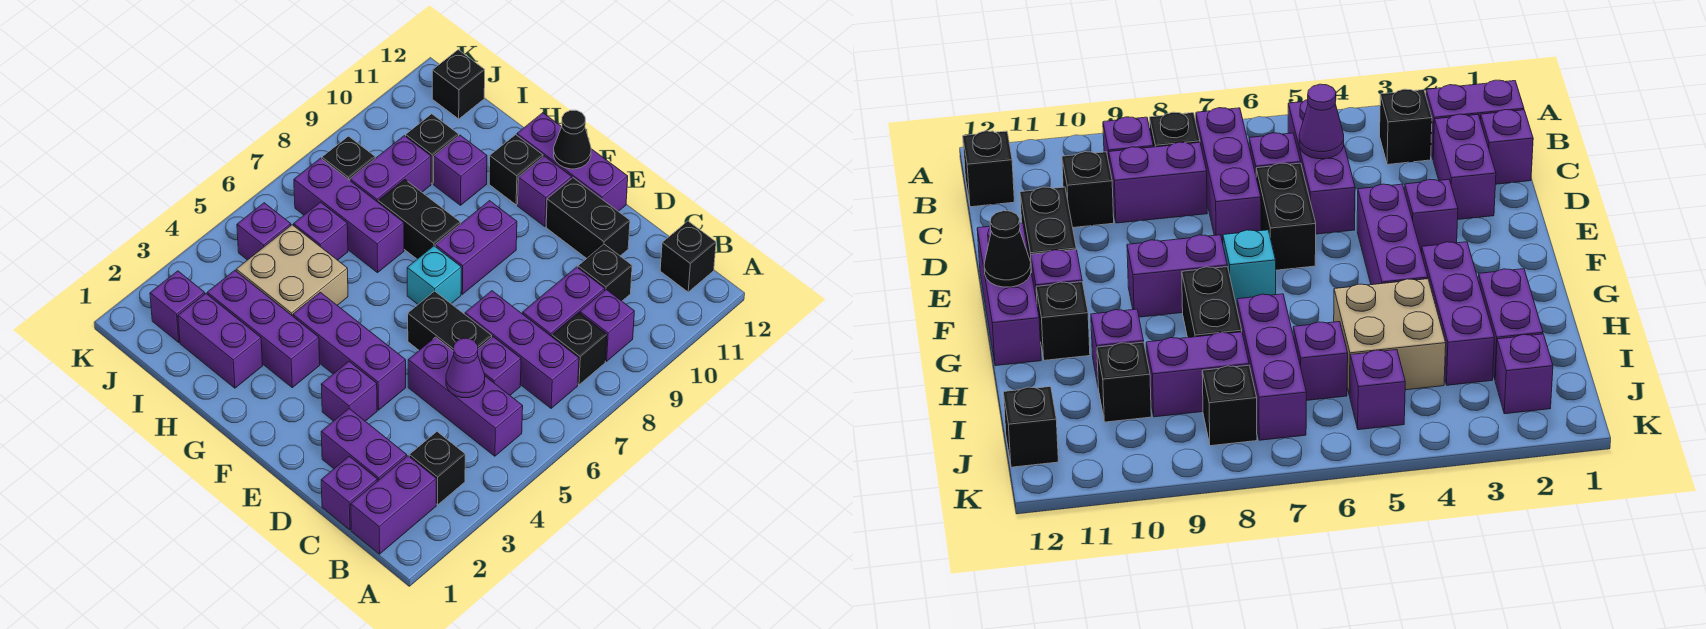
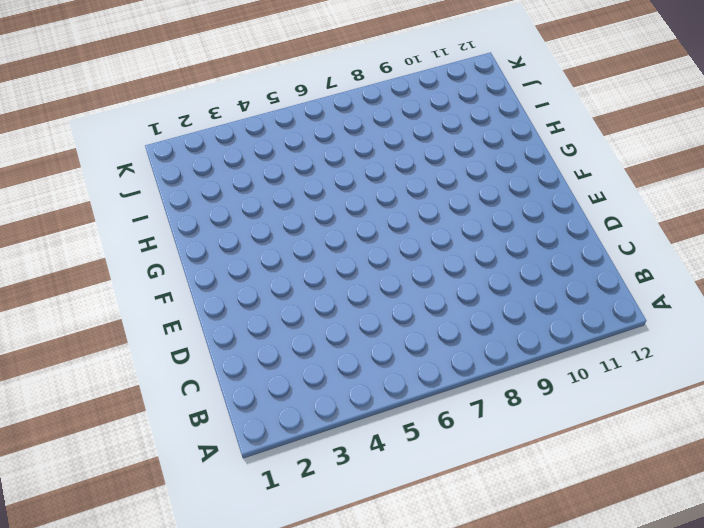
none -> purple 1x2 brick [351,456,436,554]
none -> black 1x1 brick [409,432,465,505]
none -> purple 1x3 brick [408,337,523,456]
none -> purple 1x3 brick [465,291,579,408]

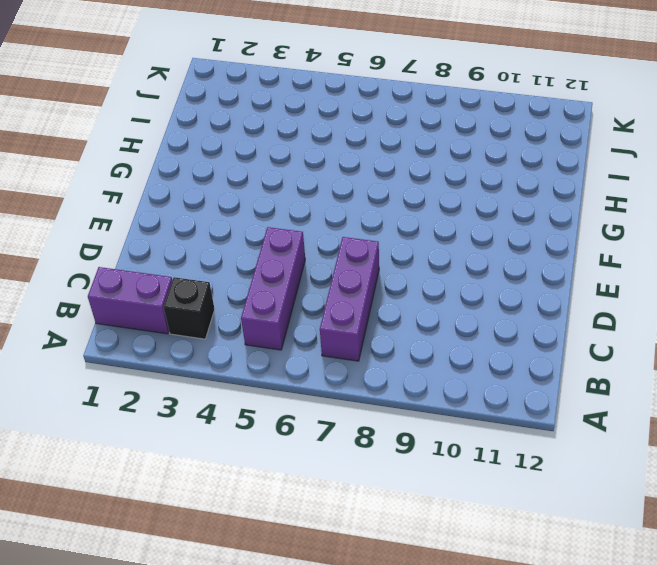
none -> black 1x1 brick [552,313,607,385]
none -> purple 1x1 brick [580,290,634,361]
none -> black 1x1 brick [660,221,716,292]
none -> purple 1x1 brick [321,456,377,530]

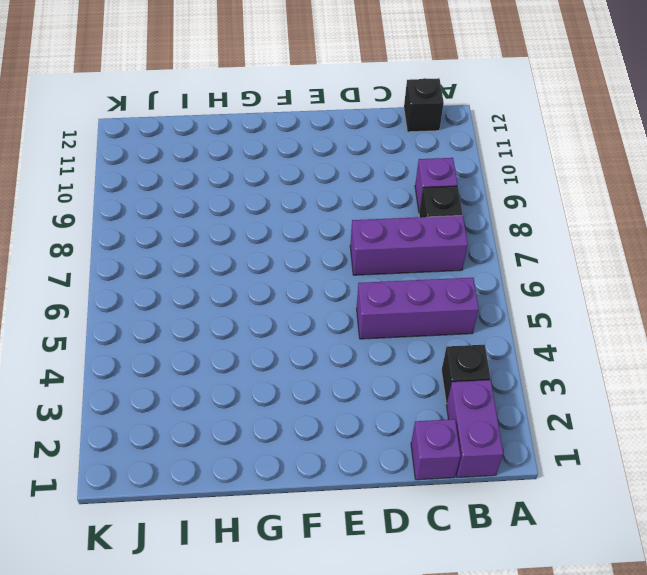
none -> purple 1x2 brick [321,409,407,481]
none -> purple 1x1 brick [478,337,521,395]
none -> purple 1x2 brick [522,267,605,337]
none -> black 1x1 brick [578,244,632,301]

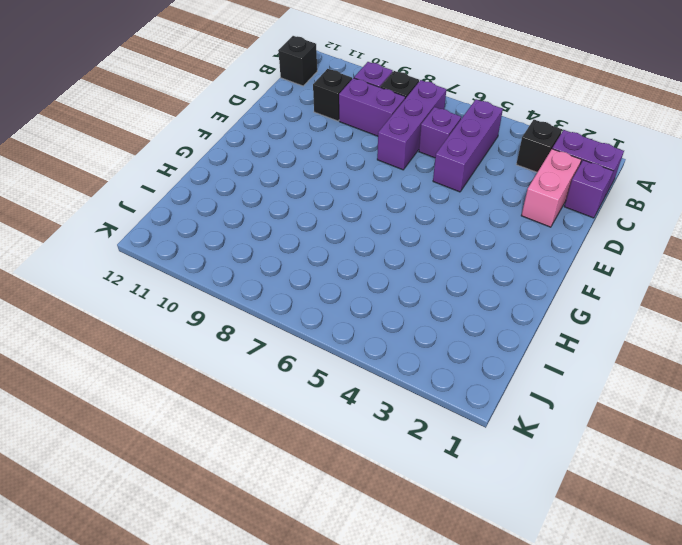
pink 1x2 brick [521,149,581,227] -> purple 1x2 brick [321,409,407,481]
none -> black 1x2 brick [408,291,492,351]
none -> black 1x2 brick [546,178,630,258]
none -> purple 1x1 brick [321,362,377,421]
none -> purple 1x3 brick [293,292,406,410]

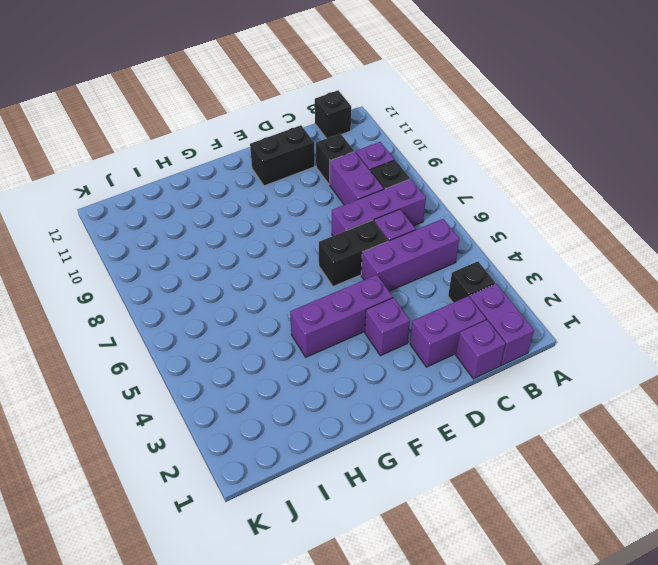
none -> purple 1x3 brick [517,113,628,211]
none -> cyan 1x1 brick [407,246,461,304]
none -> purple 1x2 brick [435,201,517,294]
none -> purple 1x1 brick [518,156,572,226]

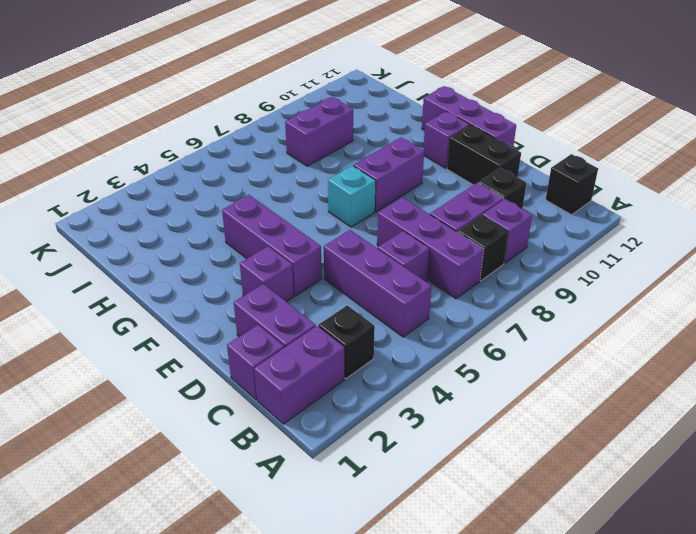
none -> black 1x2 brick [408,291,492,351]
none -> purple 1x3 brick [207,270,320,388]
none -> black 1x2 brick [378,179,460,259]
none -> black 1x1 brick [489,135,543,205]

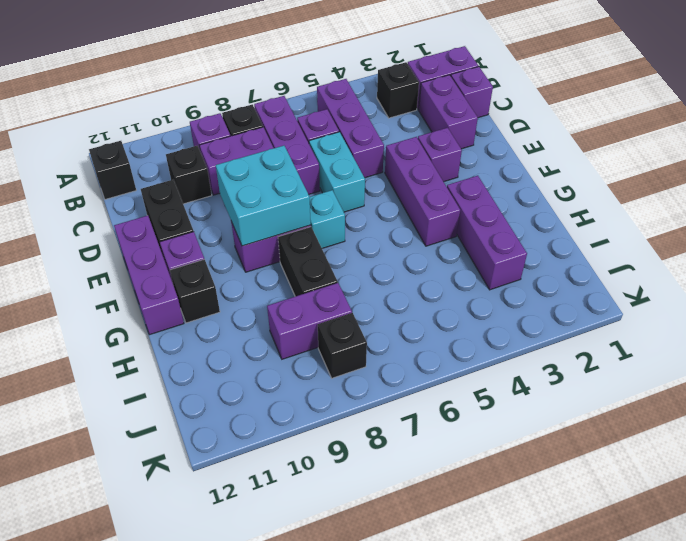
cyan 1x2 brick [309,132,365,212] -> black 1x2 brick [408,291,492,351]
cyan 2x2 brick [216,146,311,246] -> none
none -> purple 1x2 brick [178,293,263,388]
none -> tan 2x2 brick [236,225,348,316]
none -> purple 1x3 brick [294,158,404,273]
none -> purple 1x1 brick [434,135,487,205]

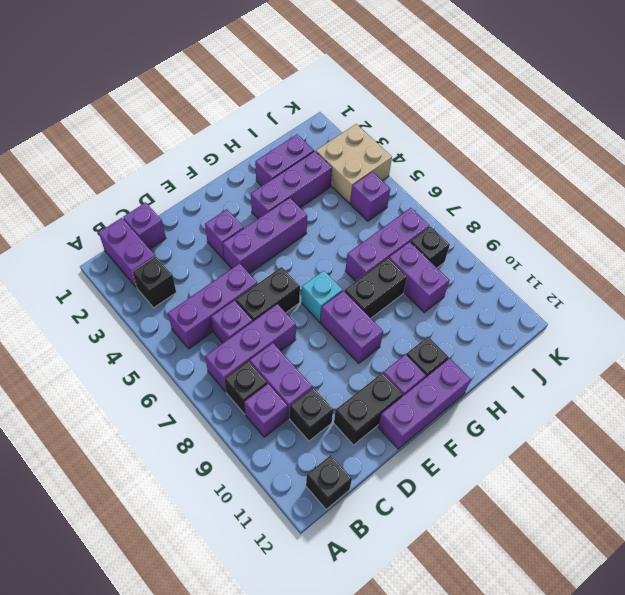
tan 2x2 brick [316,124,392,203] -> tan 2x2 brick moved to [236,225,348,316]
none -> purple 1x2 brick [321,409,407,481]
none -> purple 1x1 brick [434,135,487,205]
none -> purple 1x1 brick [294,202,348,260]
none -> black 1x1 brick [406,114,459,184]

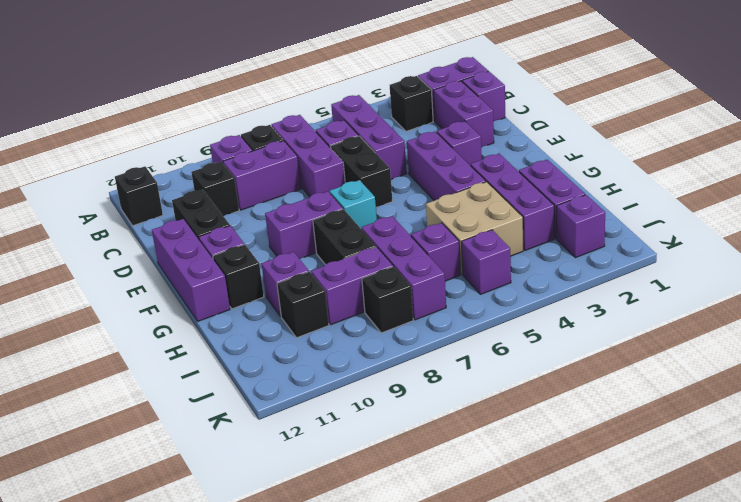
none -> black 1x1 brick [432,50,485,119]
none -> purple 1x1 cone [446,338,485,398]
none -> black 1x1 cone [554,110,591,169]

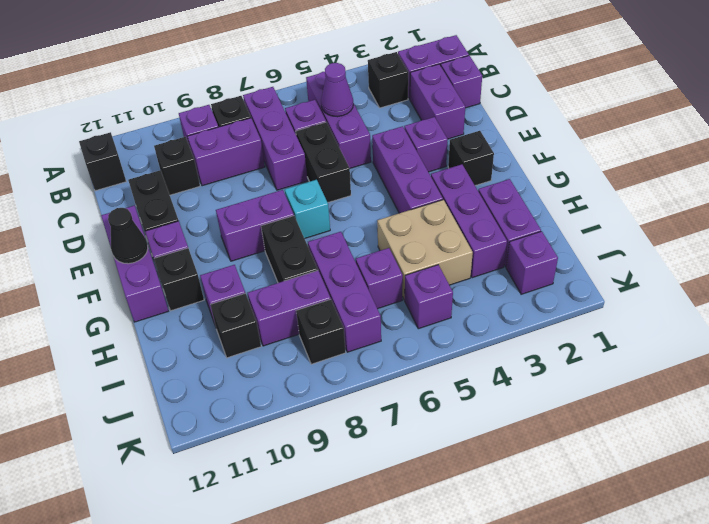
black 1x1 brick [448,131,494,186] -> black 1x1 brick moved to [432,50,485,119]

